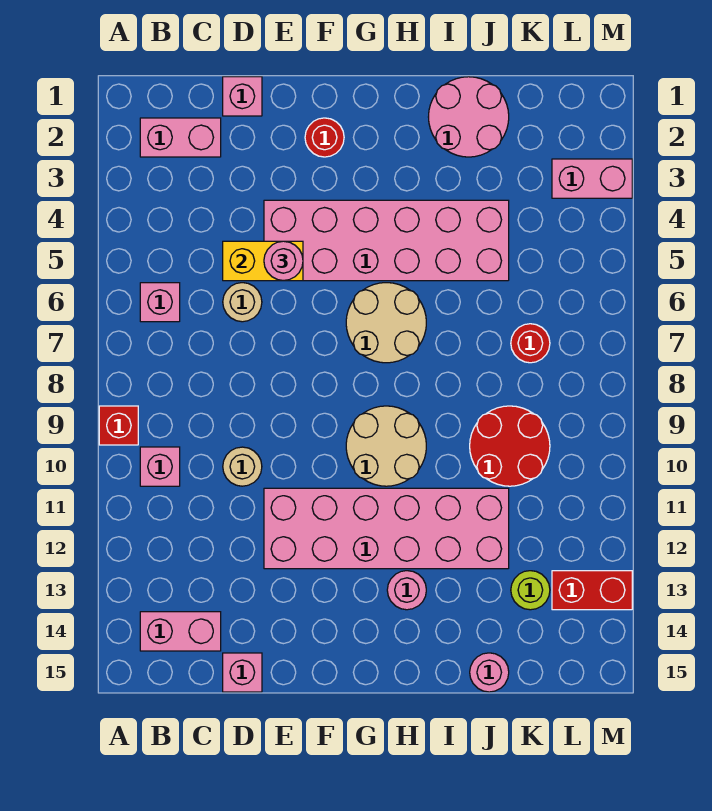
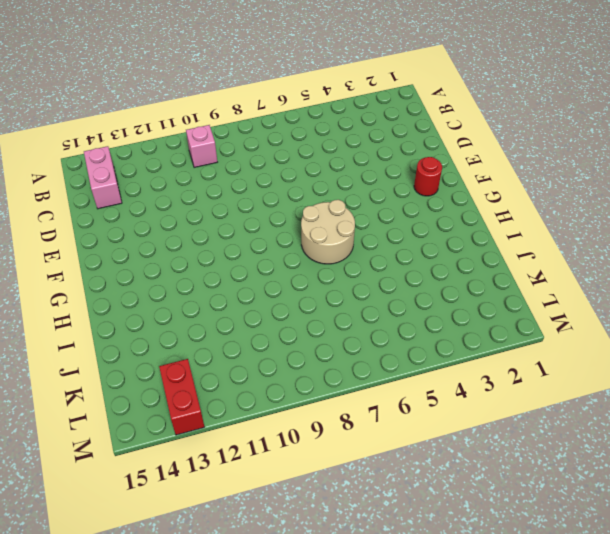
none -> red 1x1 brick [99,406,138,445]
none -> pink 1x2 brick [140,118,221,157]
none -> pink 1x1 brick [140,283,180,322]

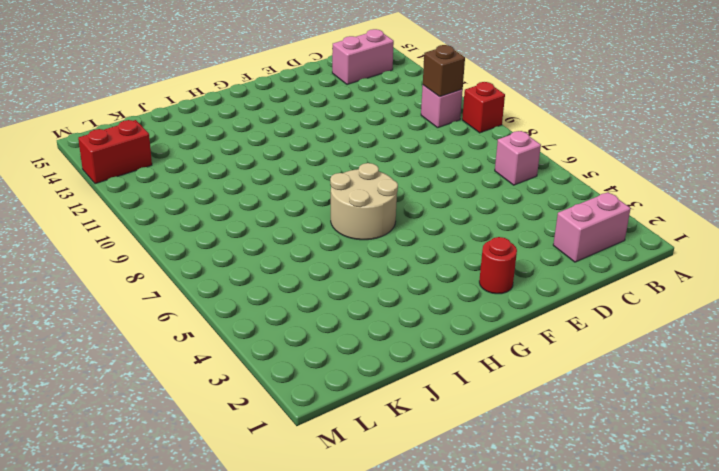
brown 1x1 brick [423,45,465,97] -> none
none -> pink 1x1 brick [223,77,262,116]
none -> tan 1x1 round brick [223,283,262,322]
none -> tan 1x1 round brick [223,447,262,486]

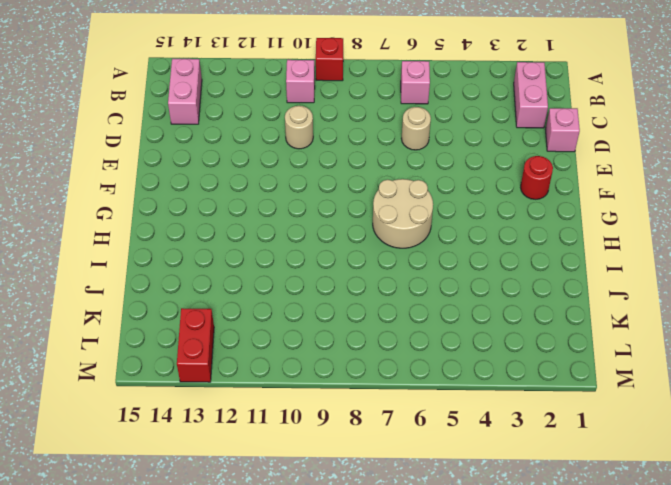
none -> pink 1x1 brick [223,653,262,692]
none -> pink 2x6 brick [264,200,509,281]
none -> pink 2x6 brick [264,488,509,569]

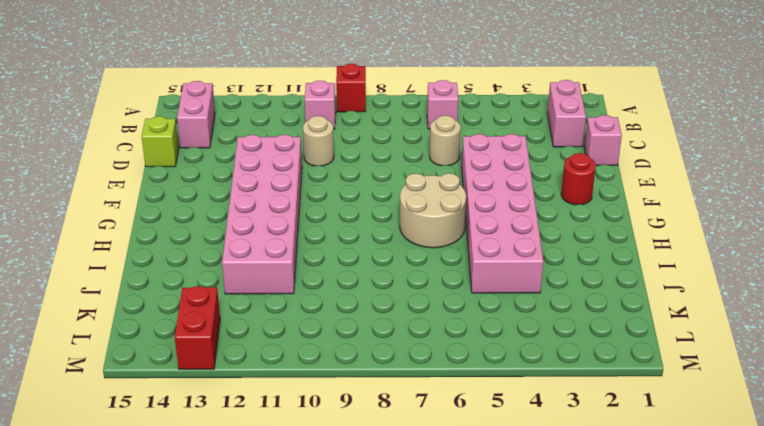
lime 1x1 brick [142,116,179,167] -> pink 1x1 brick [223,653,262,692]
none -> tan 2x2 round brick [346,406,426,486]
none -> pink 1x1 round brick [387,571,426,610]
none -> pink 2x2 round brick [429,77,509,157]

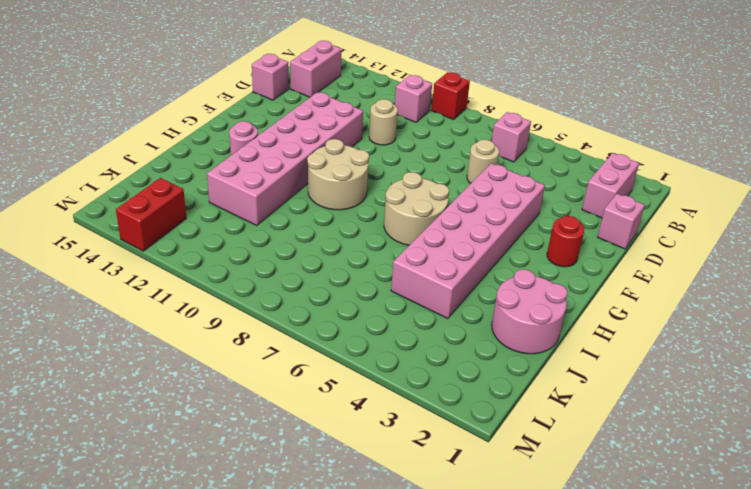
none -> red 2x2 round brick [470,406,550,486]
none -> pink 1x1 round brick [470,653,509,692]
none -> red 1x1 round brick [511,324,550,363]

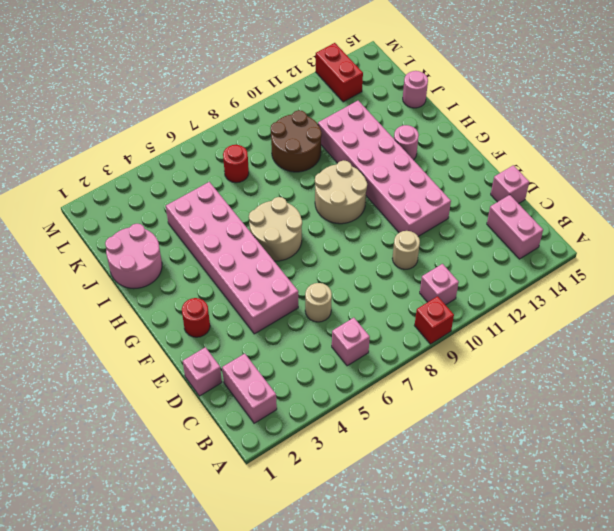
brown 2x2 round brick [271,110,322,172] -> red 2x2 round brick [470,406,550,486]
none -> lime 1x1 round brick [511,571,550,610]
none -> pink 1x2 brick [552,159,632,198]
none -> yellow 1x2 brick [223,241,303,281]

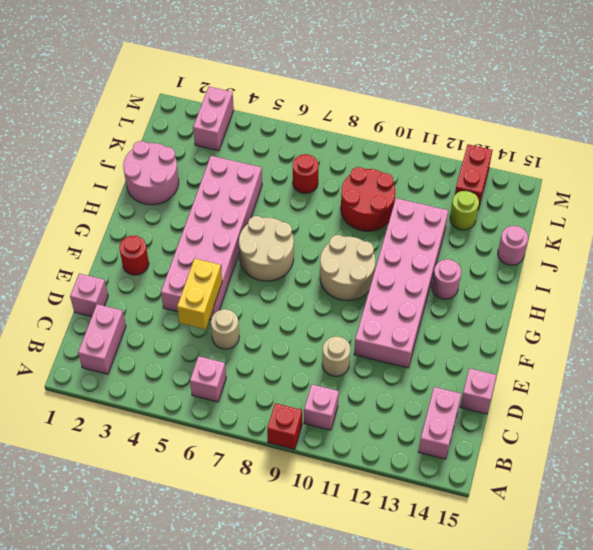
none -> pink 1x1 round brick [264,241,303,281]

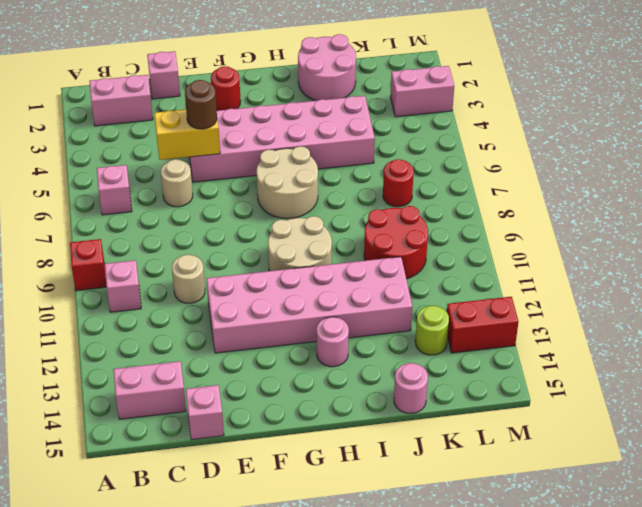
brown 1x1 round brick [185,80,217,129] -> pink 1x1 round brick [264,241,303,281]

